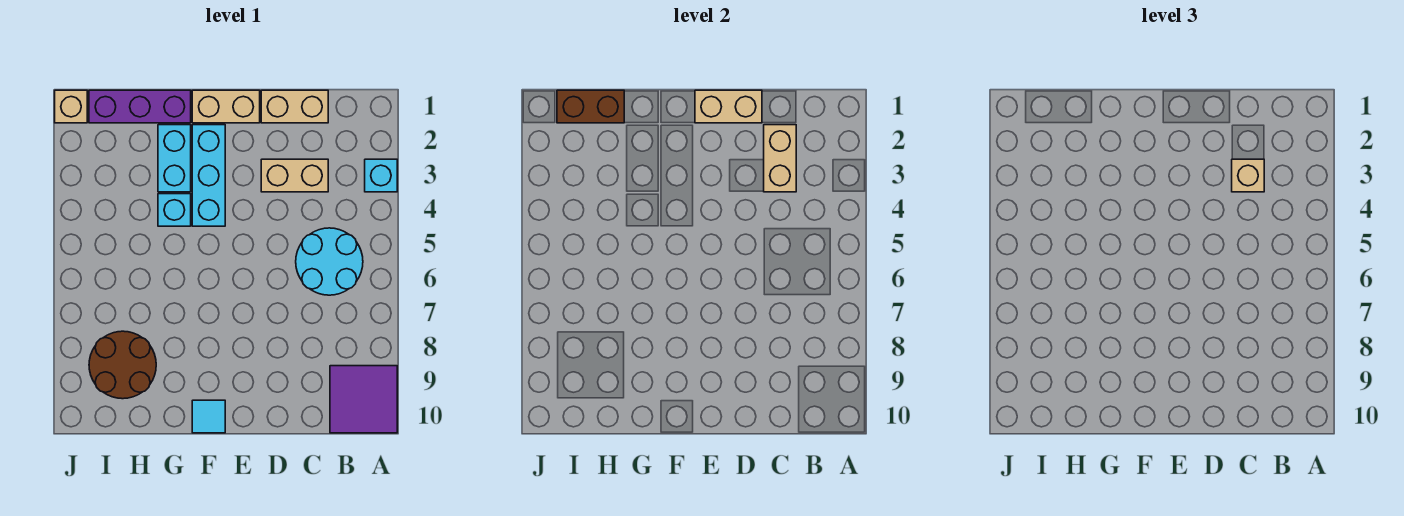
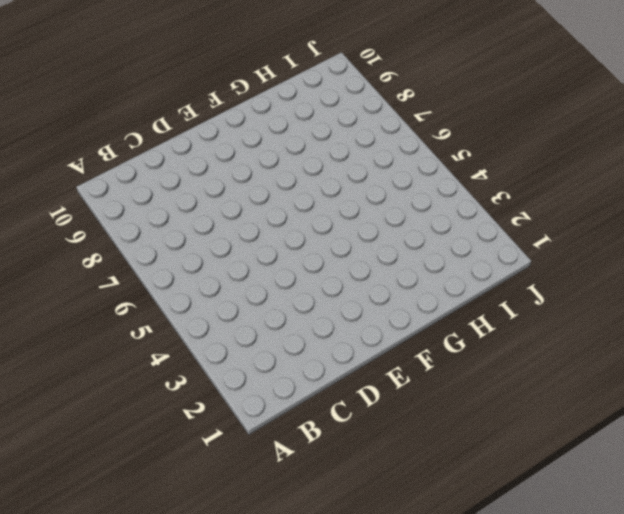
none -> cyan 1x1 brick [365,159,397,192]
none -> purple 2x2 tile [330,366,397,433]
none -> cyan 2x2 round brick [296,228,363,295]

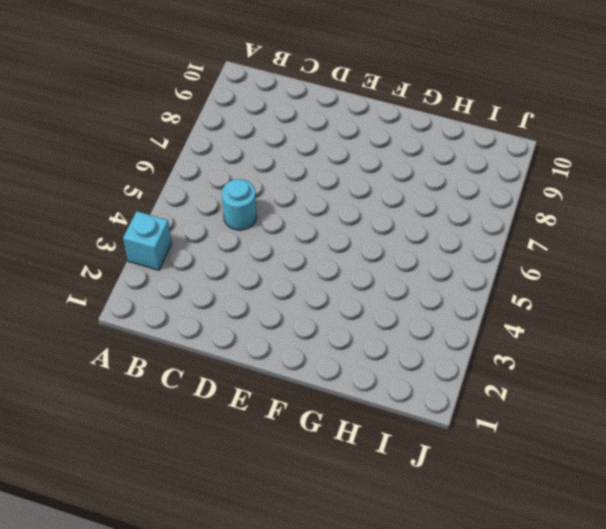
cyan 1x1 round brick [222,179,257,230] -> cyan 2x2 round brick [296,228,363,295]
none -> purple 2x2 tile [330,366,397,433]
none -> tan 1x2 brick [261,90,328,123]
none -> tan 1x2 brick [261,159,328,192]

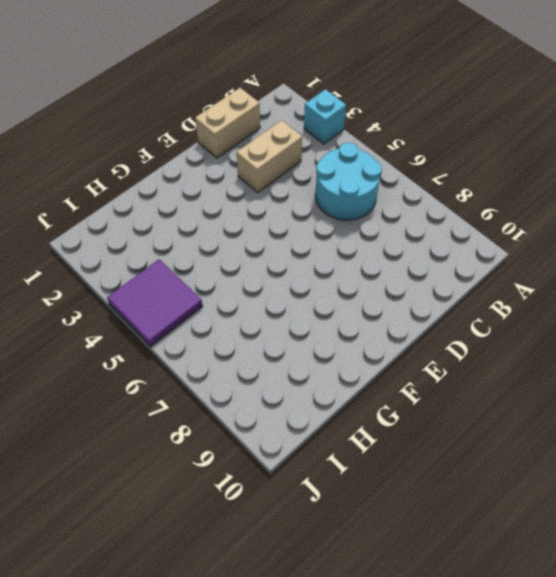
purple 2x2 tile [107,259,203,347] -> purple 2x2 tile moved to [330,366,397,433]
none -> tan 1x2 brick [192,90,260,123]
none -> cyan 1x3 brick [192,125,225,226]
none -> cyan 1x1 tile [192,400,225,433]

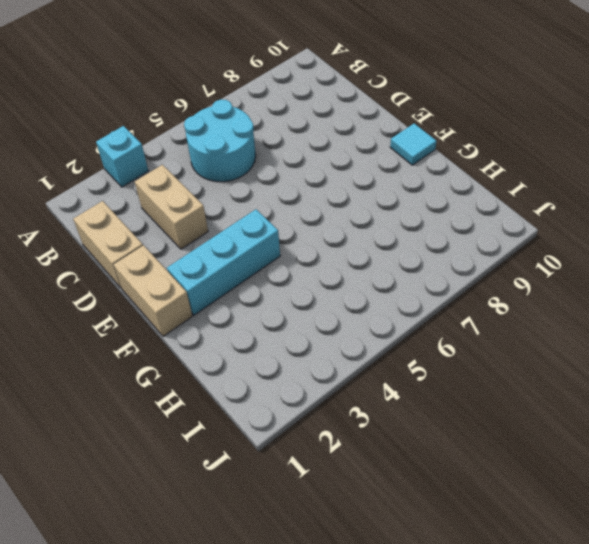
none -> purple 2x2 tile [330,366,397,433]
none -> purple 1x3 brick [89,90,191,123]
none -> cyan 1x2 brick [158,125,191,192]

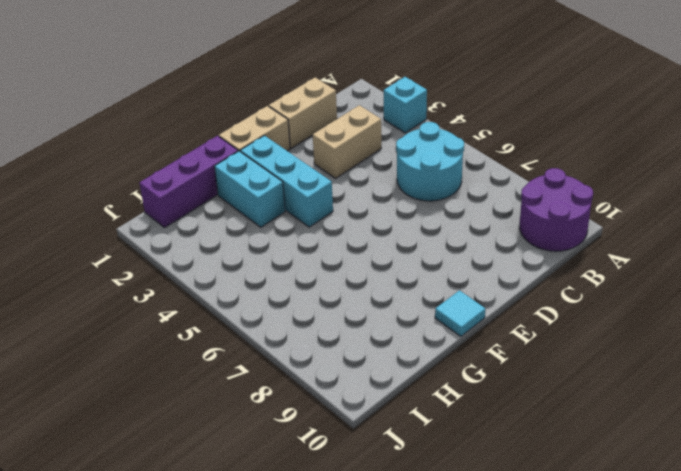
purple 2x2 round brick [520,168,593,251] -> purple 2x2 tile [330,366,397,433]
none -> cyan 1x1 brick [158,194,191,226]
none -> brown 2x2 round brick [89,331,156,399]
none -> tan 1x1 brick [55,90,87,123]

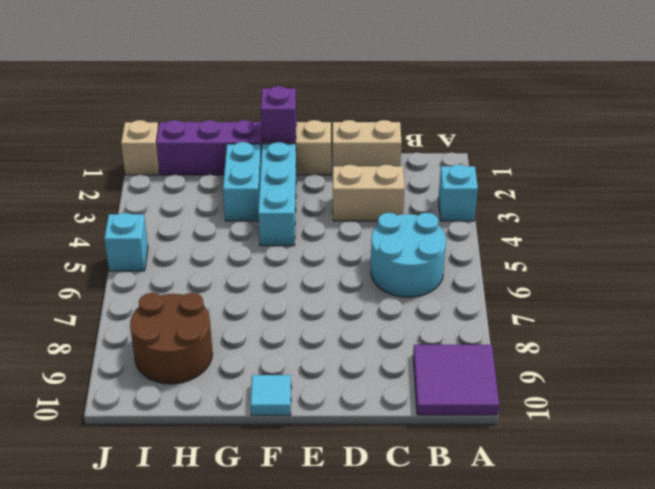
purple 1x1 brick [261,86,296,143] -> none
cyan 1x1 brick [104,213,148,271] -> cyan 1x1 brick moved to [158,194,191,226]
none -> tan 1x2 brick [764,125,796,192]
none -> tan 1x2 brick [695,90,762,123]
none -> brown 1x2 brick [557,90,624,123]

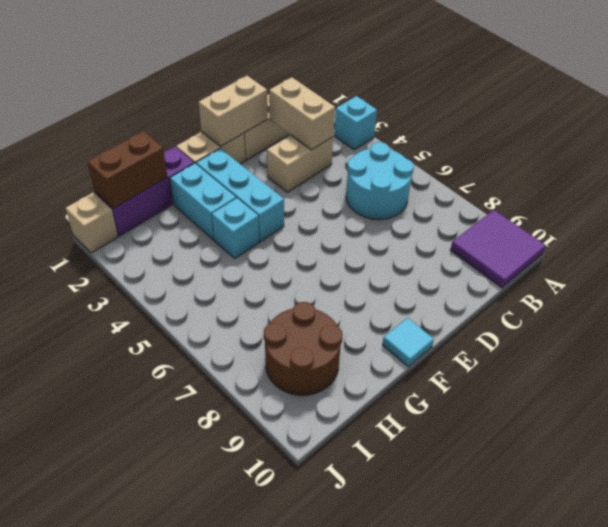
none -> tan 1x1 brick [1232,159,1264,192]

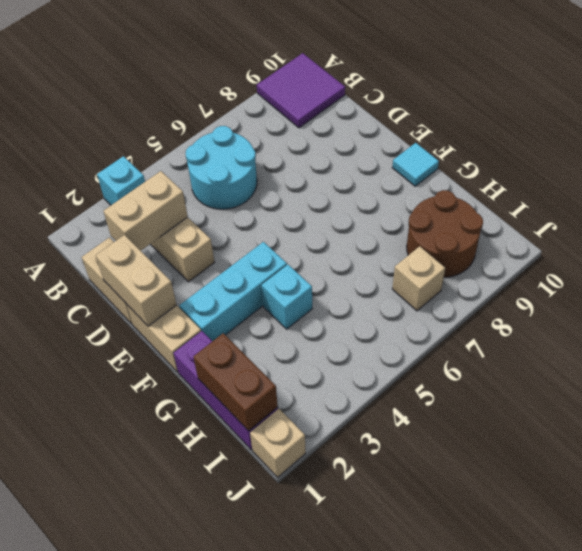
tan 1x1 brick [392,246,445,311] -> tan 1x1 brick moved to [1232,159,1264,192]
none -> cyan 1x2 brick [158,125,191,192]

